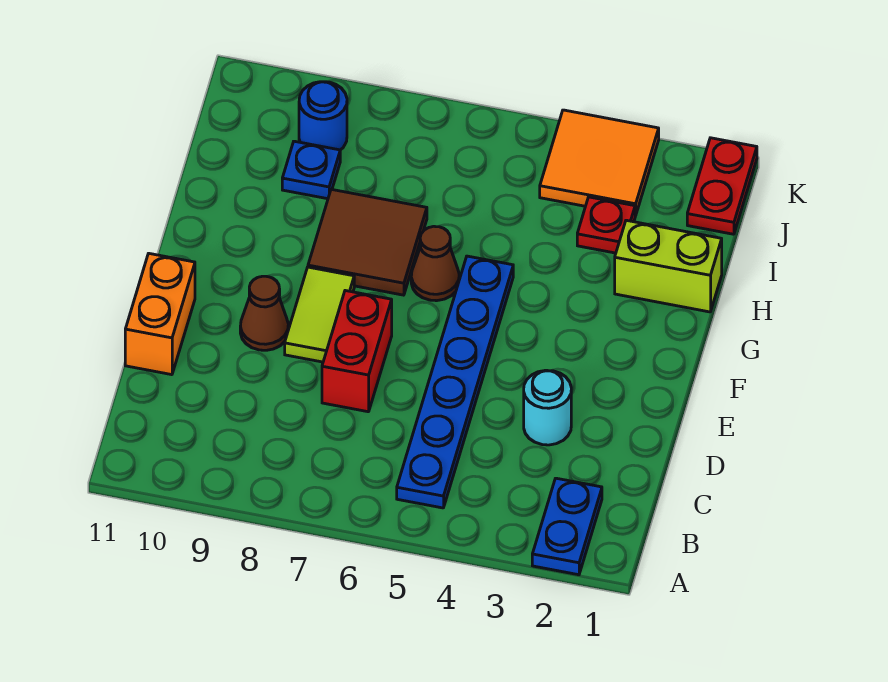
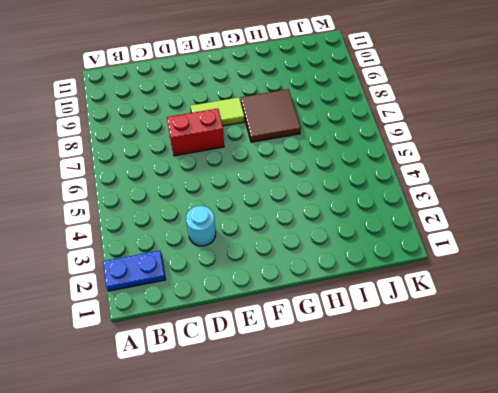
none -> blue 1x6 plate [397,256,513,508]
none -> orange 1x2 brick [125,253,195,375]
none -> brown 1x1 cone [240,276,288,350]

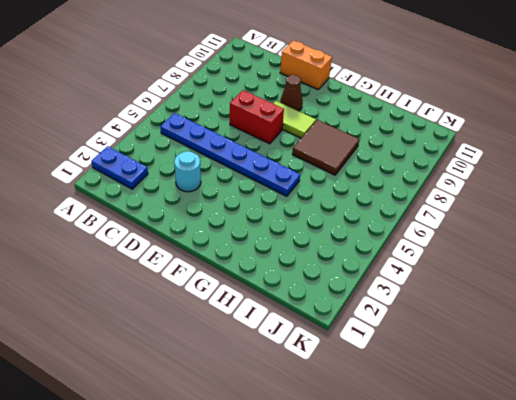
none -> brown 1x1 cone [411,226,459,301]
none -> lime 1x2 brick [615,220,722,312]
none -> red 1x1 plate [577,197,636,253]

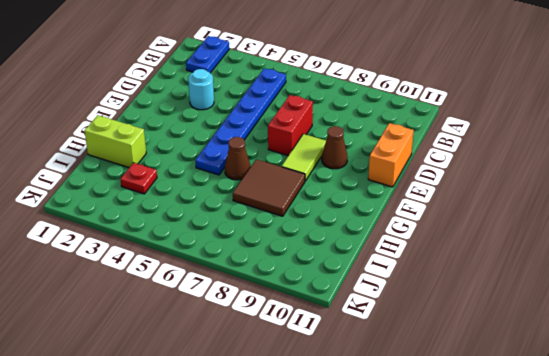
none -> blue 1x1 plate [282,141,340,199]
none -> red 1x2 plate [687,138,757,234]
none -> orange 2x2 tile [540,110,659,215]

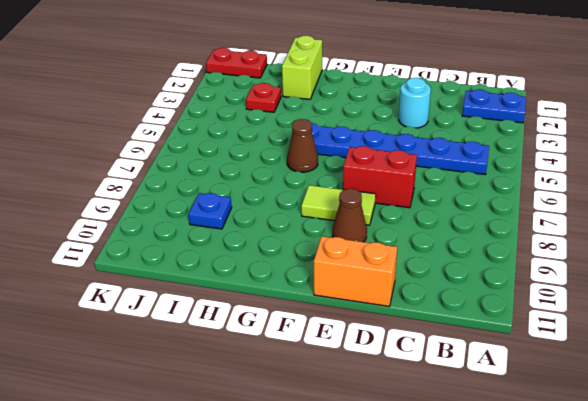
none -> brown 2x2 tile [308,189,427,295]
none -> orange 2x2 tile [540,110,659,215]
none -> blue 1x1 round brick [299,82,347,150]

